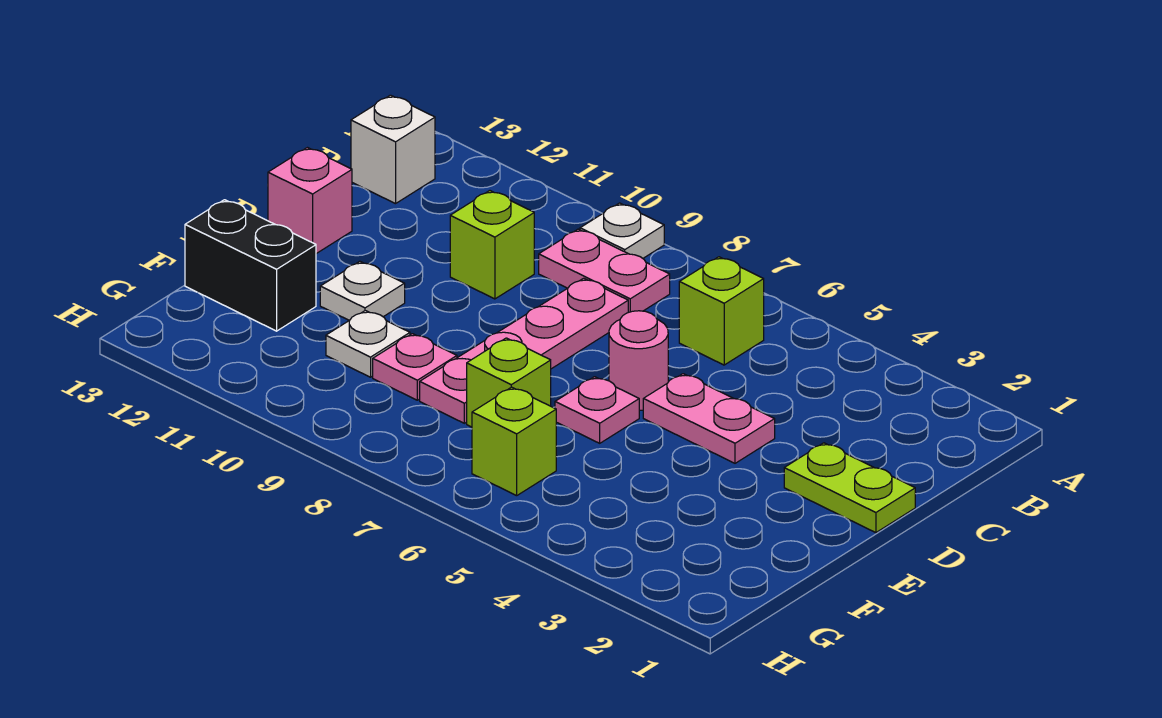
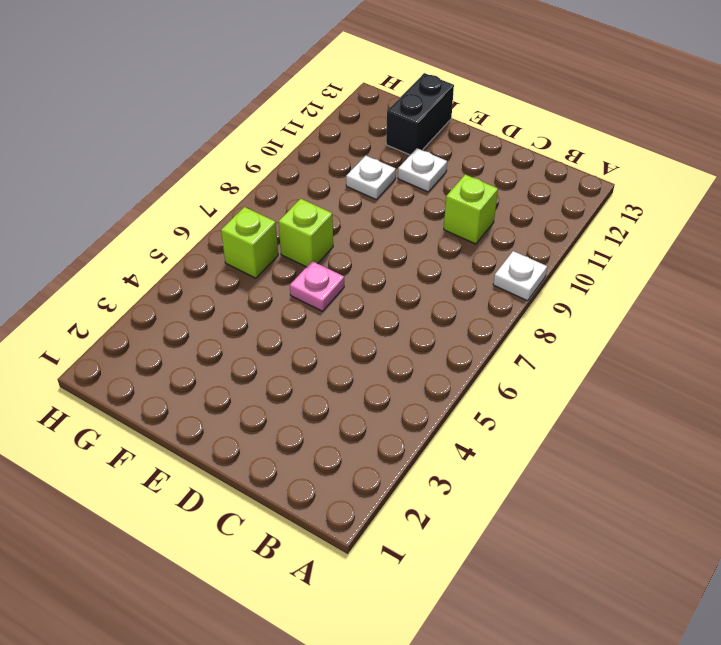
none -> lime 1x1 brick [679,257,764,365]
none -> pink 1x2 plate [539,229,670,312]
none -> white 1x1 brick [351,95,435,204]

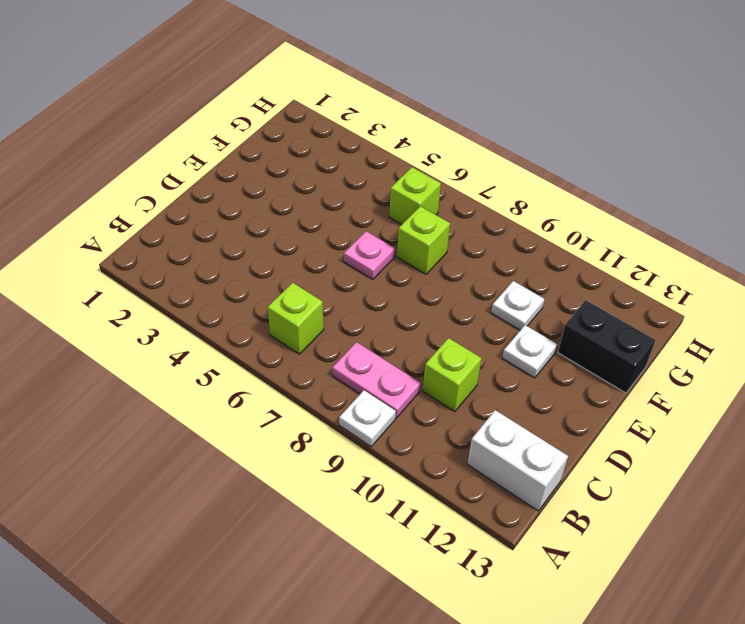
white 1x2 brick [467,410,568,511] -> white 1x1 brick [351,95,435,204]
none -> pink 1x4 plate [420,278,628,423]
none -> lime 1x2 plate [784,443,915,533]
none -> pink 1x2 plate [643,374,775,463]

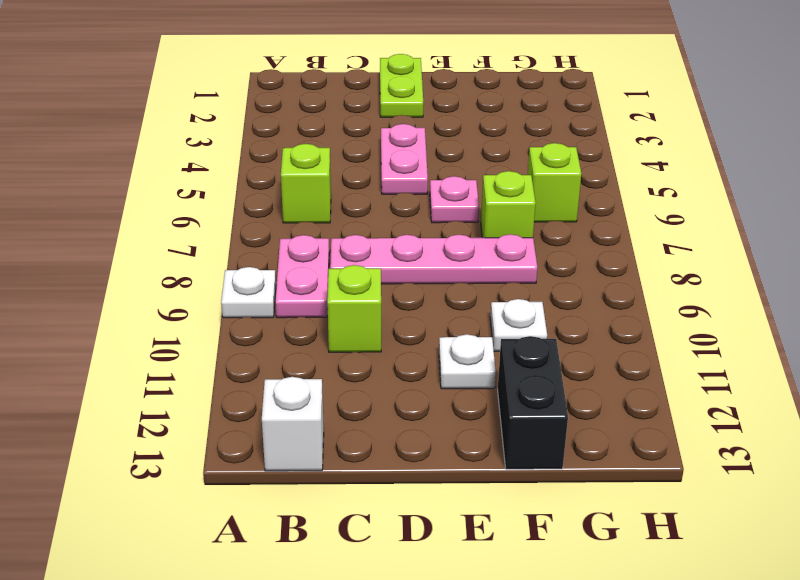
none -> pink 1x1 round brick [609,311,668,410]
none -> pink 1x1 brick [268,148,352,254]
none -> pink 1x1 plate [373,334,457,400]

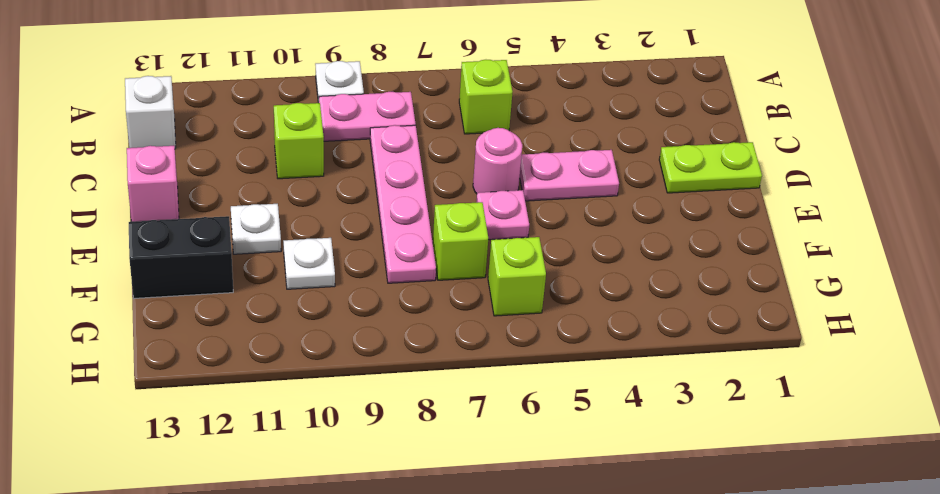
none -> pink 1x1 plate [373,334,457,400]

